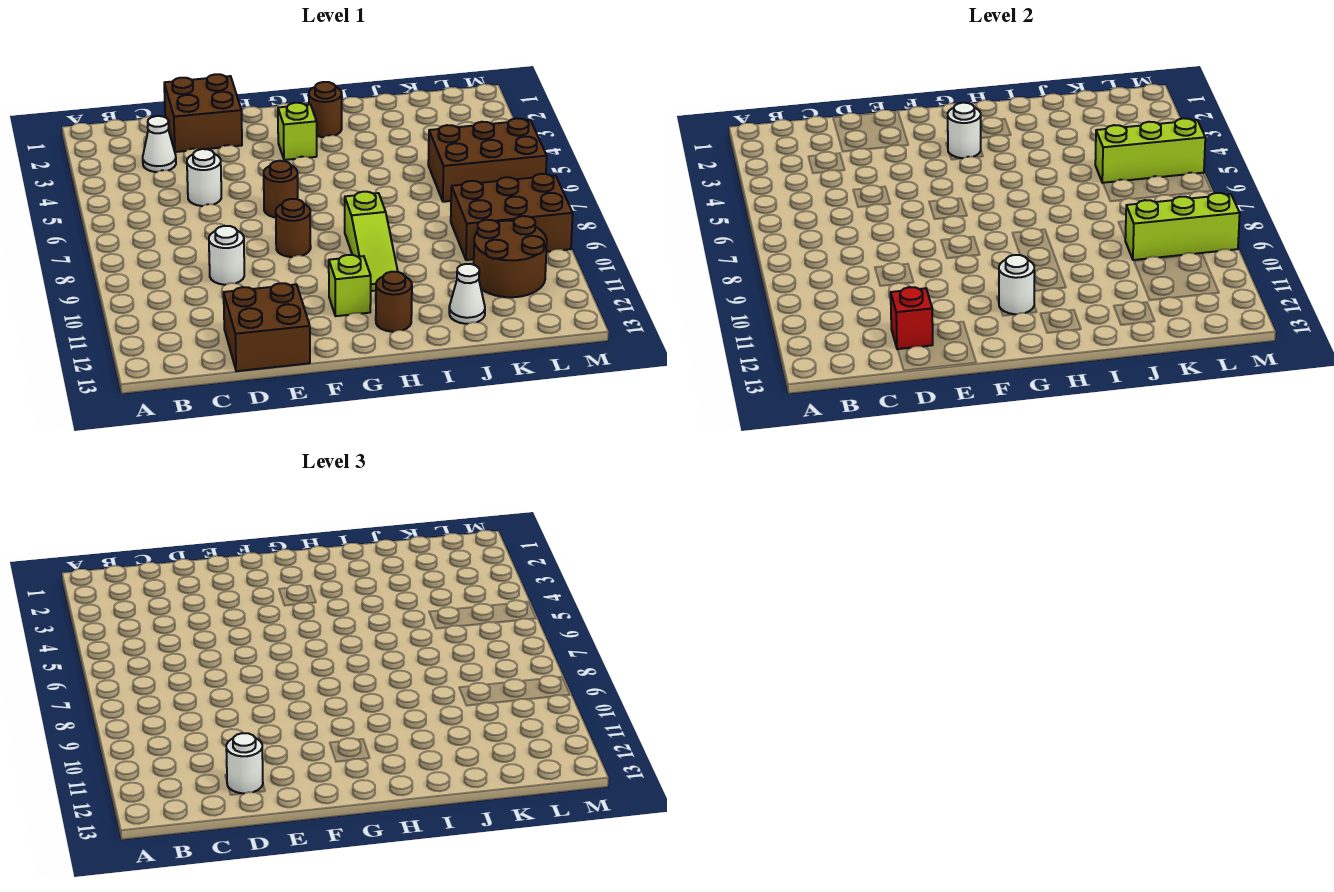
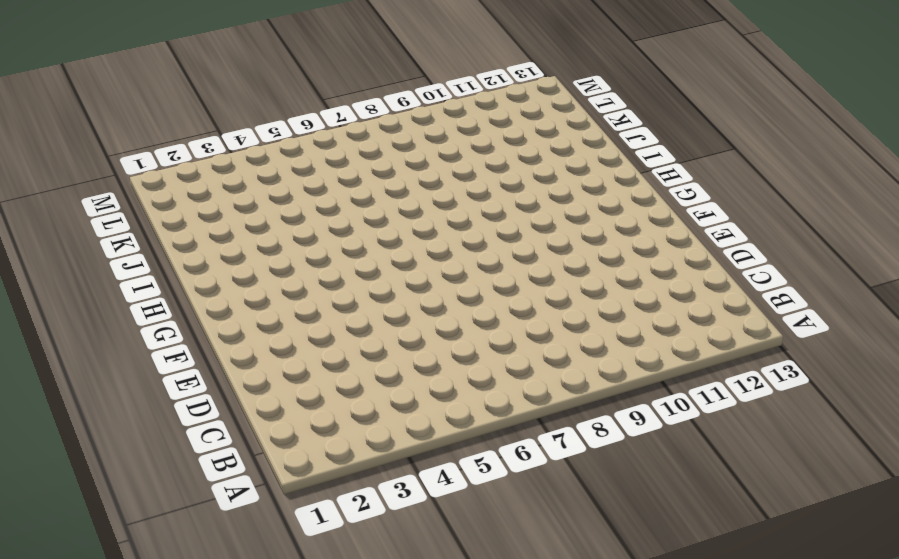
none -> white 1x1 cone [143,116,176,172]
none -> brown 2x2 brick [164,74,242,152]
none -> white 1x1 round brick [187,149,221,206]

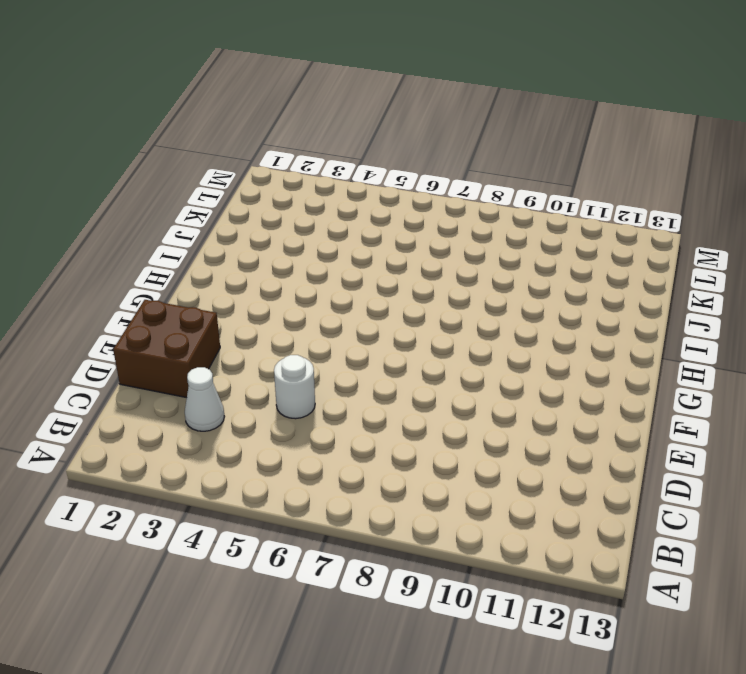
none -> white 1x1 round brick [209,226,244,285]
none -> brown 2x2 brick [224,283,310,371]
none -> brown 1x1 round brick [264,161,298,218]

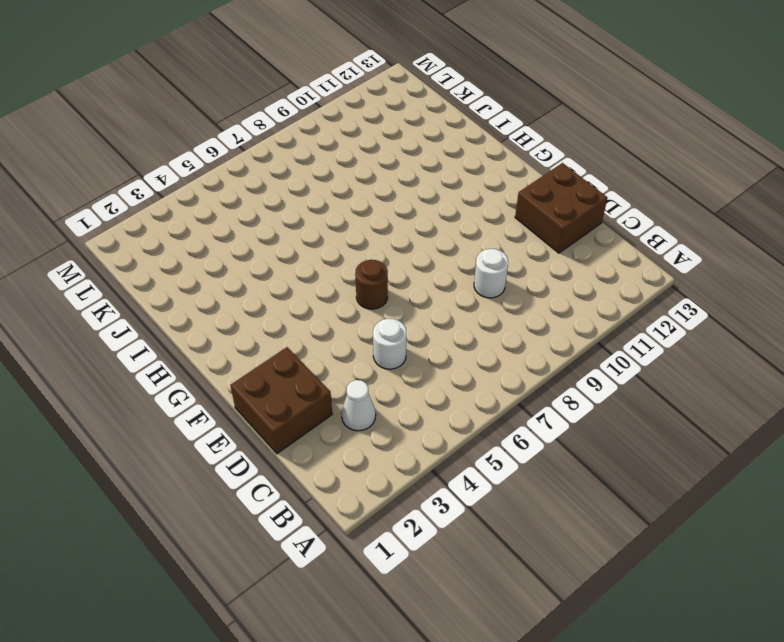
none -> brown 1x1 round brick [276,199,311,257]
none -> lime 1x1 brick [278,103,317,160]
none -> lime 1x1 brick [329,255,371,316]

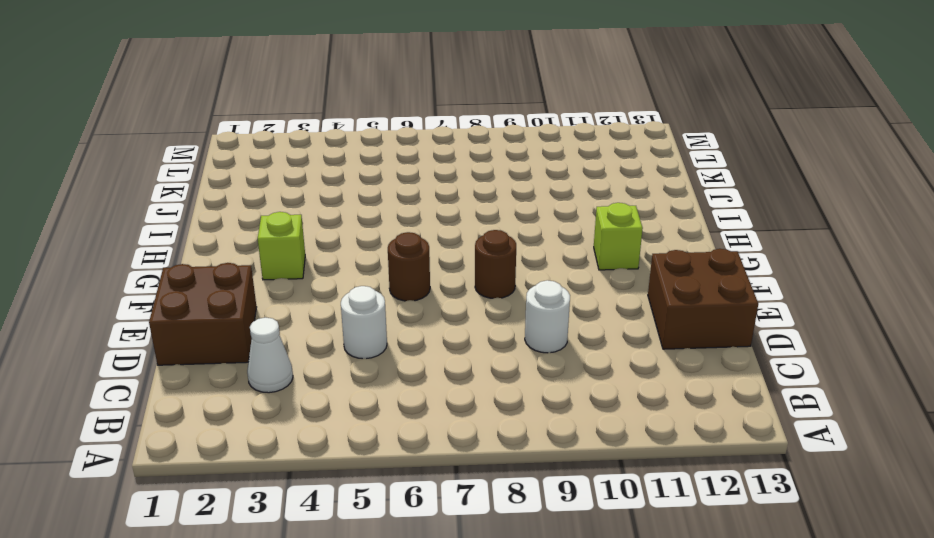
none -> brown 1x1 round brick [309,82,342,137]
none -> lime 1x3 slope [345,192,398,291]
none -> brown 1x1 round brick [376,272,412,332]

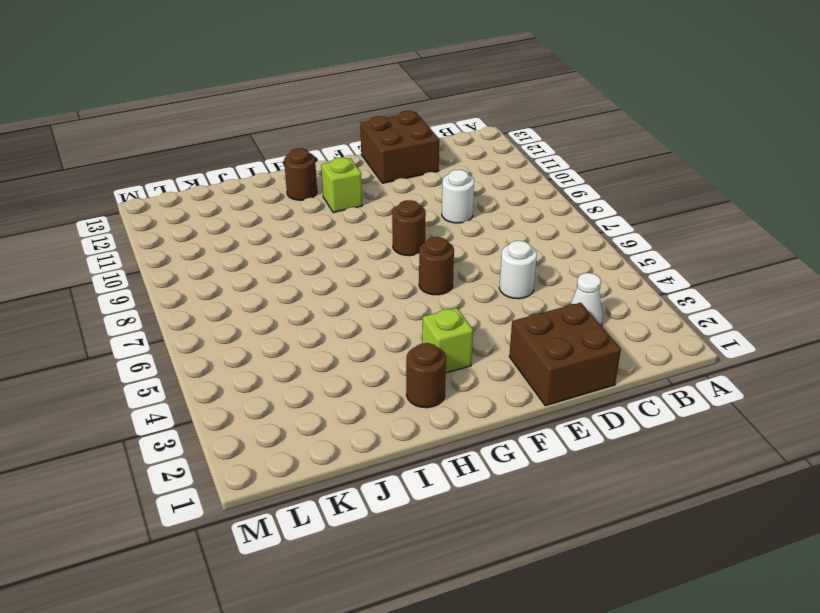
none -> lime 1x3 slope [345,192,398,291]
none -> white 1x1 cone [449,264,485,324]
none -> brown 2x3 brick [428,118,547,202]

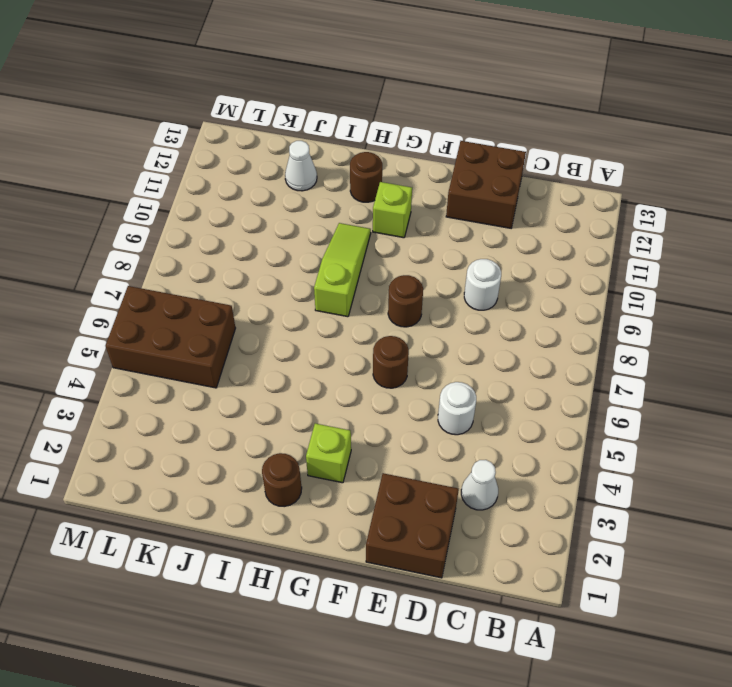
none -> brown 2x3 brick [451,174,573,260]
none -> brown 2x2 round brick [474,216,547,297]
none -> red 1x1 brick [891,287,933,349]

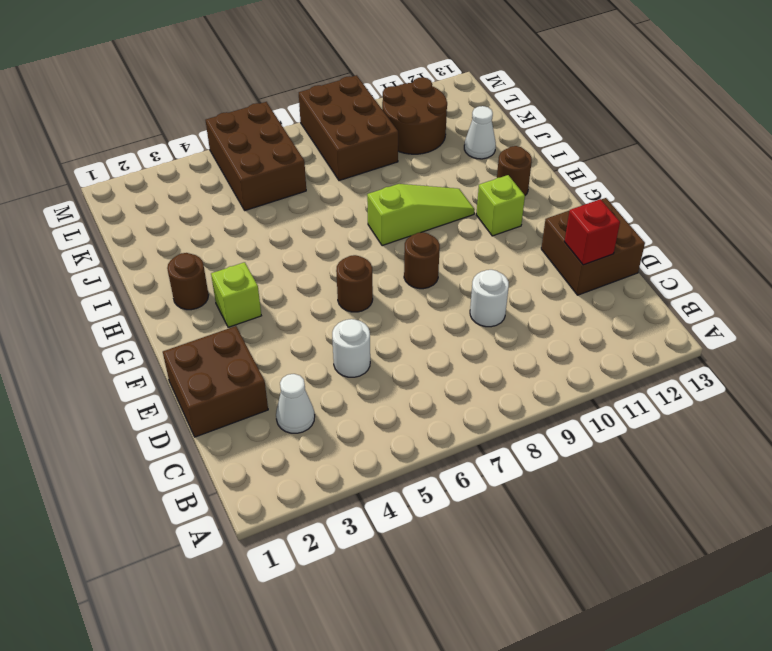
none -> white 1x1 round brick [948,103,981,158]
none -> white 1x1 round brick [999,255,1034,314]
none -> lime 1x3 brick [1095,118,1205,183]

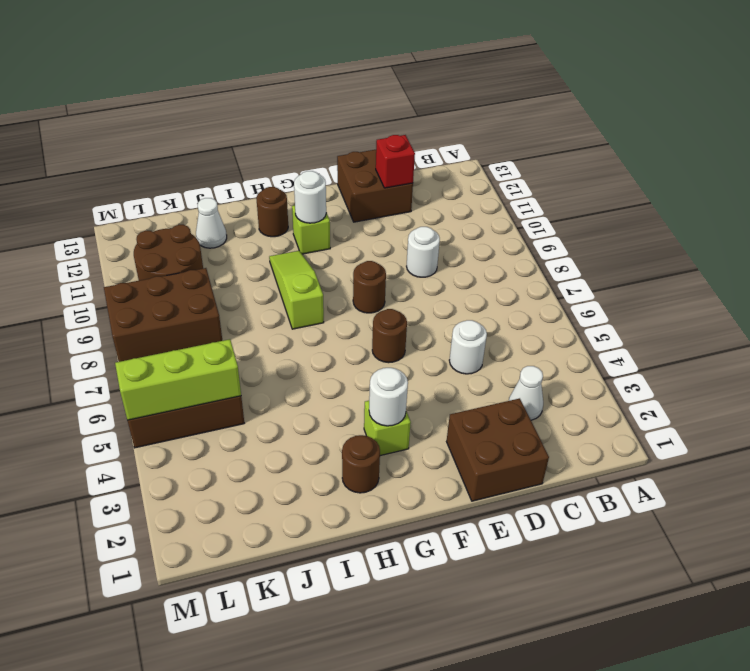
none -> lime 1x3 brick [1125,193,1240,260]
none -> white 1x1 round brick [226,733,263,793]

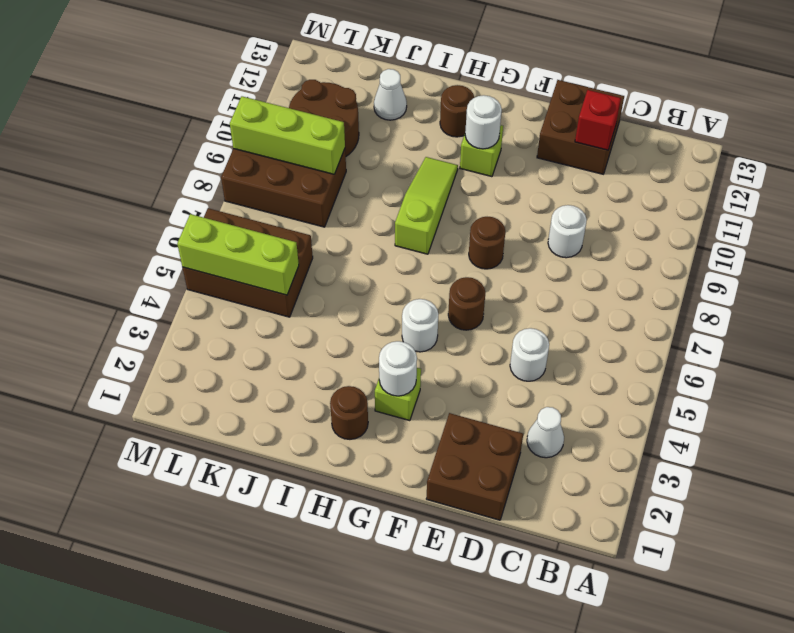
white 1x1 round brick [402,299,438,352] -> white 1x1 round brick moved to [226,733,263,793]

